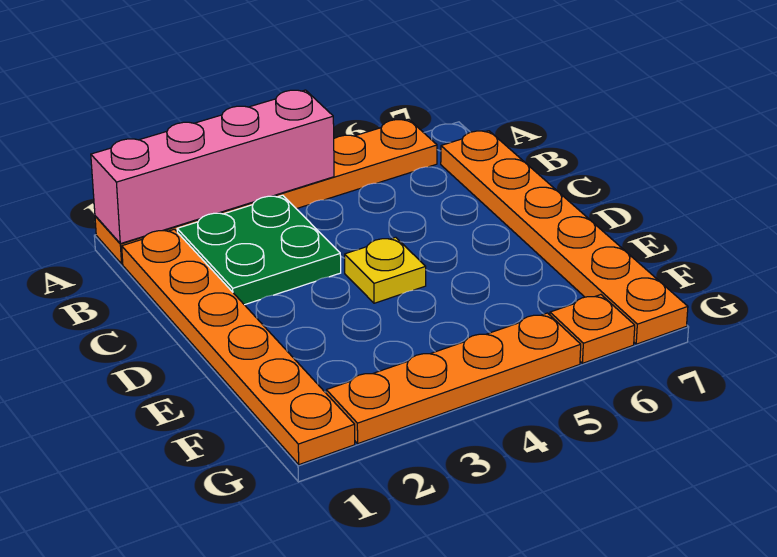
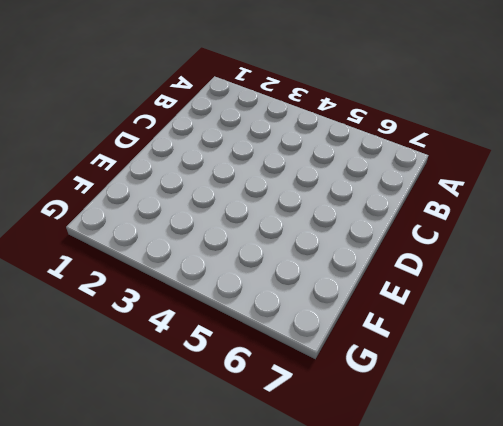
none -> orange 1x6 plate [95,119,437,264]
none -> orange 1x6 plate [122,229,355,465]

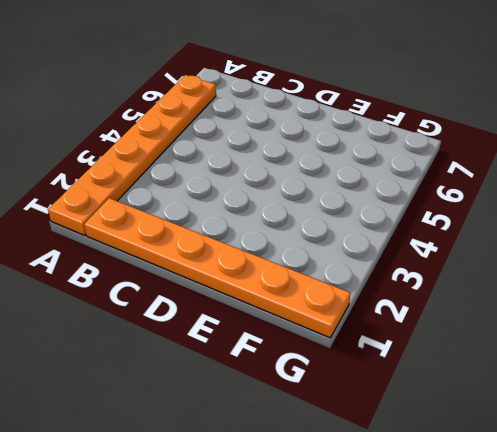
none -> green 2x2 plate [177,195,341,305]
none -> orange 1x6 plate [441,131,688,344]

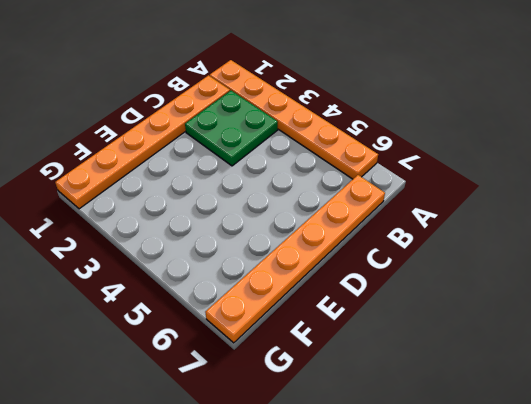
none -> yellow 1x1 plate [345,237,426,303]
none -> orange 1x4 plate [326,313,581,443]

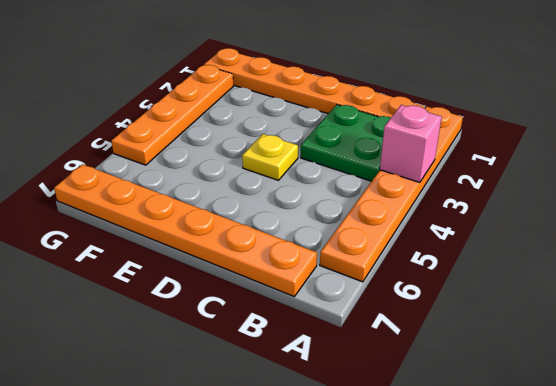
pink 1x1 brick [380,105,442,182] -> pink 1x4 brick [91,90,334,244]
none -> orange 1x1 plate [550,295,635,363]

